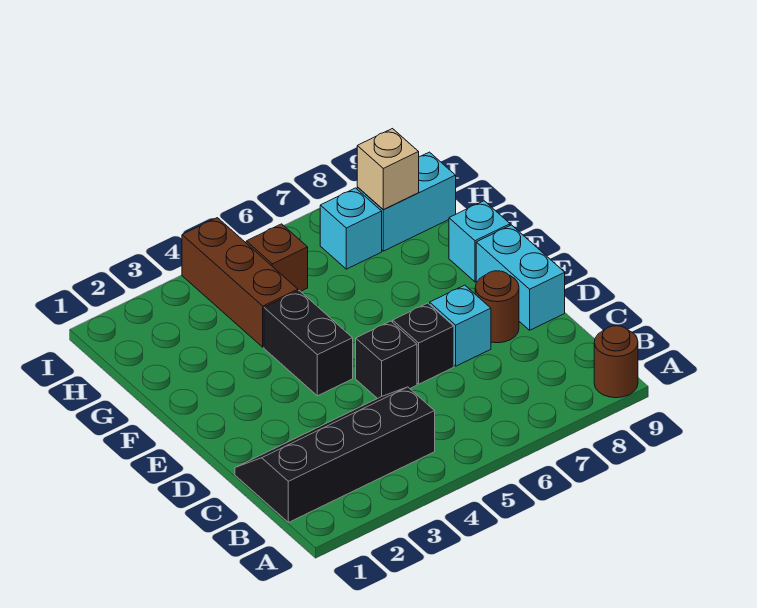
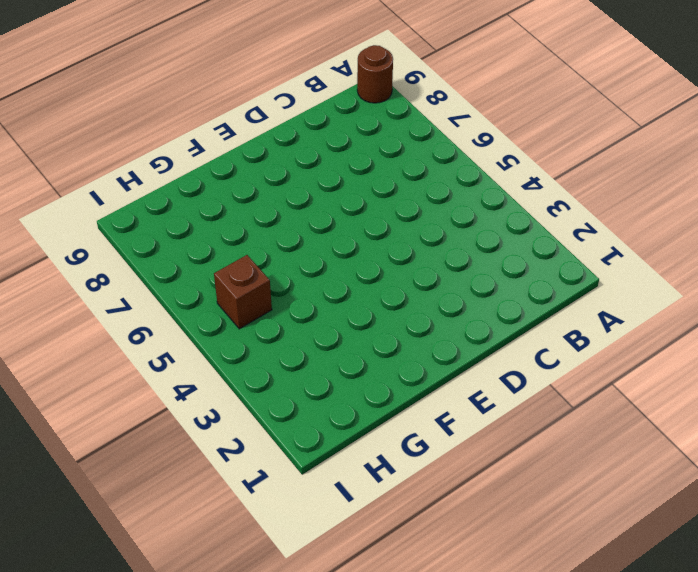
none -> black 2x4 slope [235,387,435,522]
none -> black 1x1 brick [356,321,417,399]
none -> black 1x1 brick [393,303,454,384]

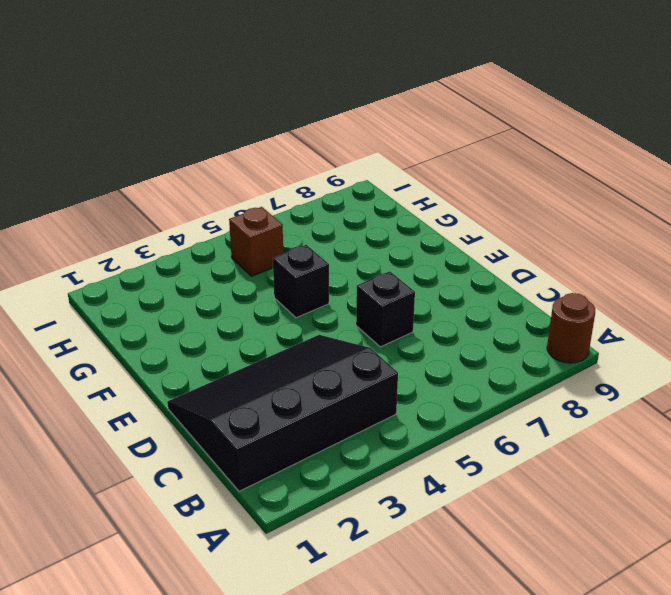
black 3x4 slope [167,335,398,491] -> black 2x4 slope [235,387,435,522]
black 1x1 brick [273,245,329,318] -> black 1x1 brick moved to [356,321,417,399]
none -> cyan 1x1 brick [430,285,491,366]
none -> brown 1x1 round brick [475,271,519,343]
none -> cyan 1x2 brick [476,225,565,330]

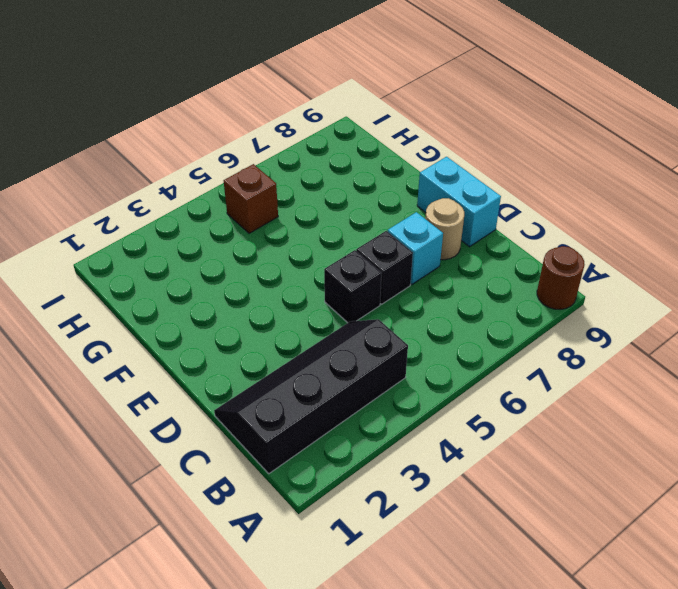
tan 1x1 round brick [425,198,464,260] -> brown 1x1 round brick [475,271,519,343]
none -> black 1x2 brick [264,291,353,396]
none -> cyan 1x1 brick [449,201,510,282]
none -> brown 1x3 brick [182,218,298,347]

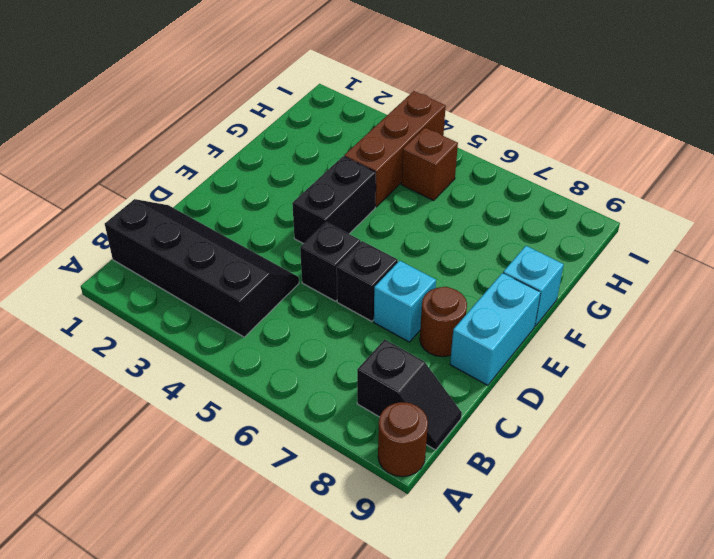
black 1x2 slope [357,339,462,450] -> none
none -> cyan 1x1 brick [320,188,382,269]
none -> cyan 1x2 brick [357,152,456,251]
none -> tan 1x1 brick [357,129,419,210]

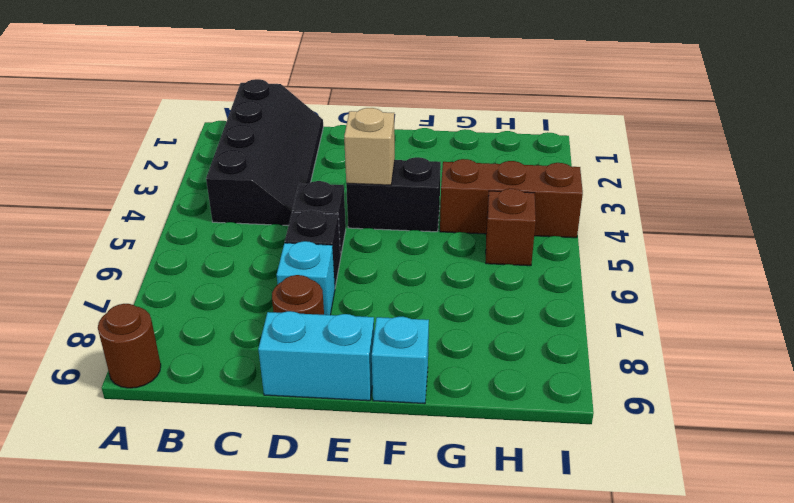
tan 1x1 brick [344,108,395,185] -> tan 1x1 brick moved to [357,129,419,210]
none -> cyan 1x1 brick [320,188,382,269]
none -> cyan 1x2 brick [357,152,456,251]

